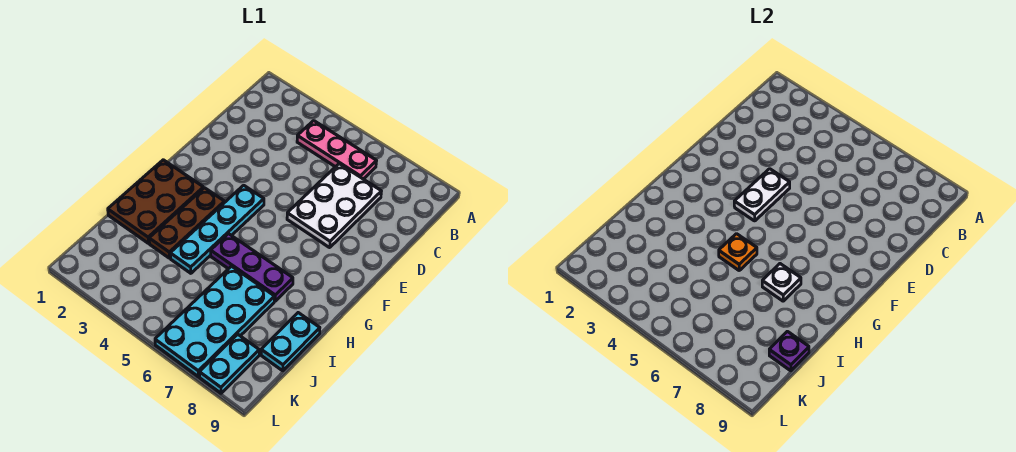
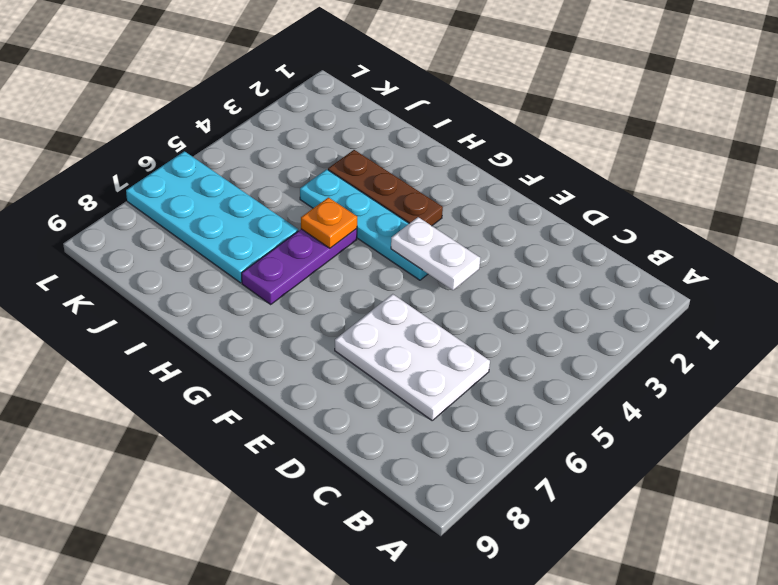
none -> pink 1x3 plate [297,121,376,179]
none -> brown 2x3 plate [108,160,204,243]
none -> cyan 1x2 plate [261,313,320,371]

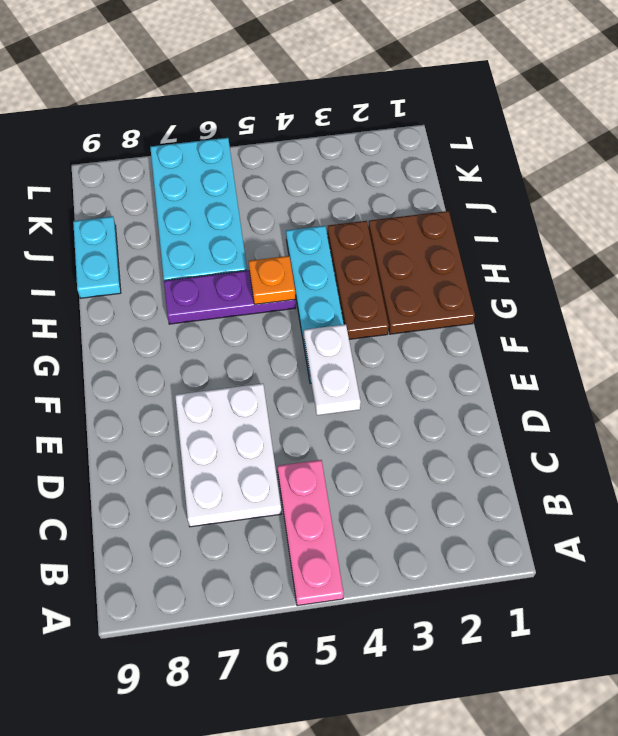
pink 1x3 plate [277,460,344,606] -> pink 1x3 plate turned to [297,121,376,179]
none -> cyan 1x2 plate [199,334,259,393]
none -> white 1x1 plate [762,264,801,301]
none -> purple 1x1 plate [769,331,809,371]

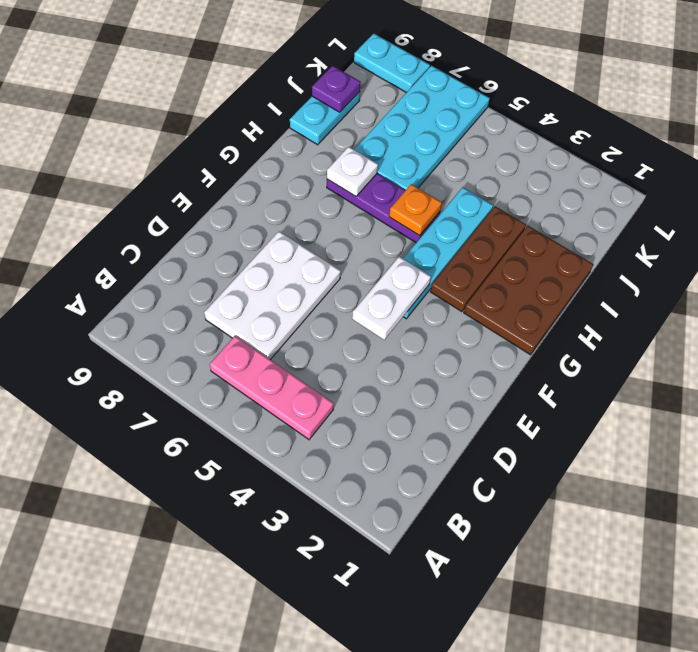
cyan 1x2 plate [354,34,430,93] -> cyan 1x2 plate turned to [199,334,259,393]

